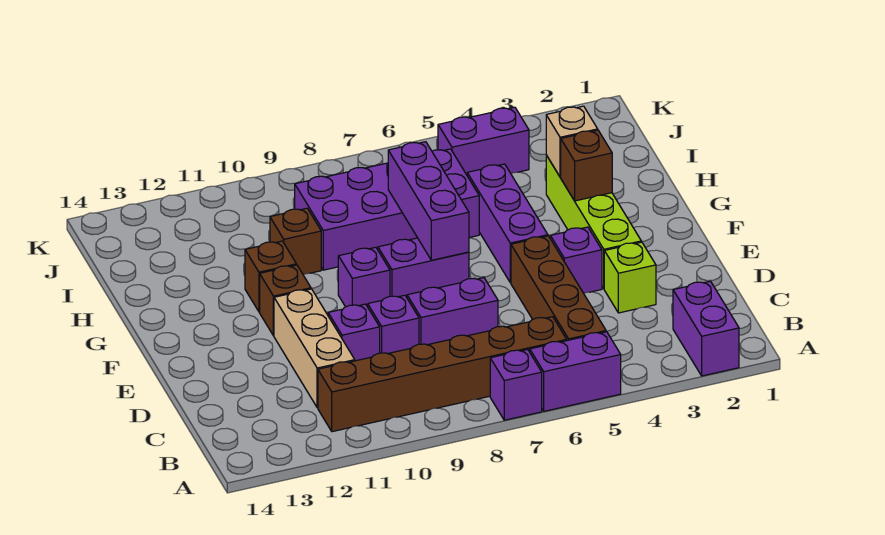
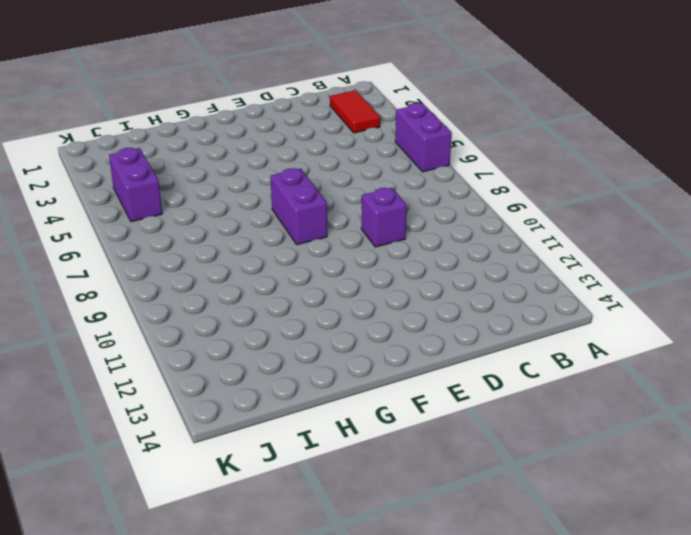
red 1x2 tile [330,90,380,133] -> purple 1x2 brick [673,281,739,376]
none -> purple 1x1 brick [490,349,542,420]
none -> brown 1x4 brick [511,236,606,341]
none -> brown 1x6 brick [318,317,567,432]

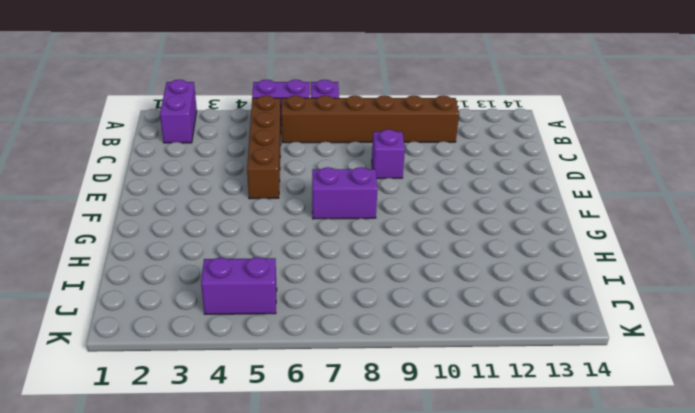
none -> tan 1x3 brick [274,289,355,408]
none -> lime 1x1 brick [604,242,656,313]
none -> purple 1x2 brick [407,278,498,345]

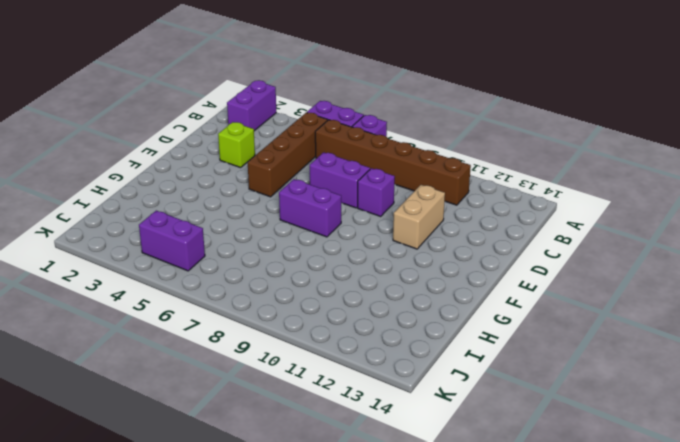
tan 1x2 brick [393,185,445,249] -> tan 1x3 brick [274,289,355,408]
none -> purple 1x1 brick [328,304,380,361]
none -> lime 1x4 brick [546,155,641,288]
none -> purple 1x1 brick [550,227,602,293]

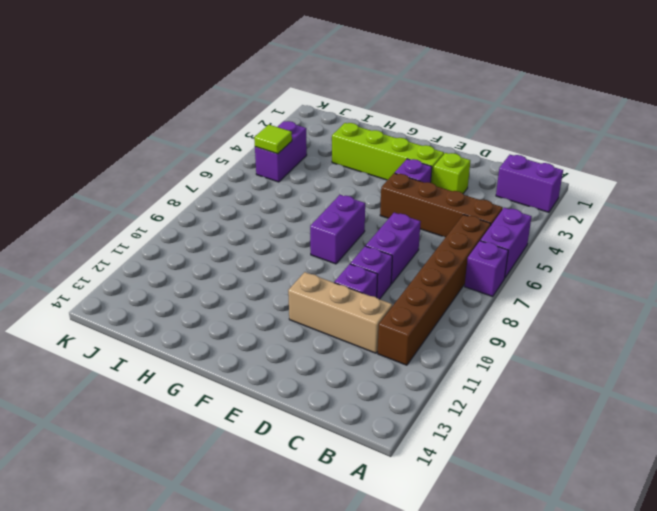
lime 1x1 tile [254,125,292,154] -> none
none -> purple 1x3 brick [467,164,548,283]
none -> purple 1x1 brick [338,247,390,307]
none -> brown 1x1 brick [260,265,311,336]

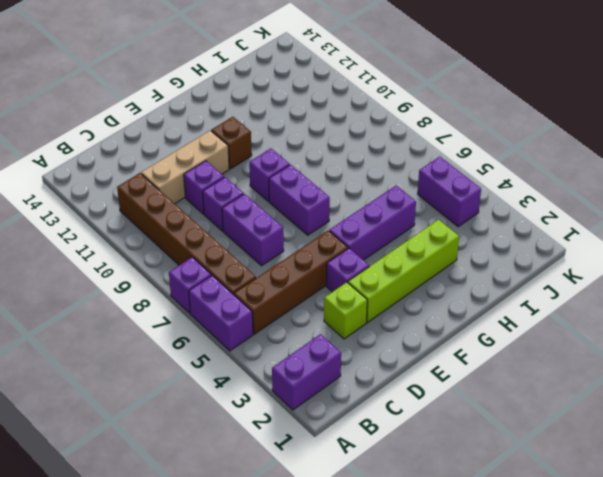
none -> brown 1x1 brick [245,241,296,312]
none -> purple 2x4 brick [295,149,479,270]
none -> brown 1x1 brick [270,208,321,275]

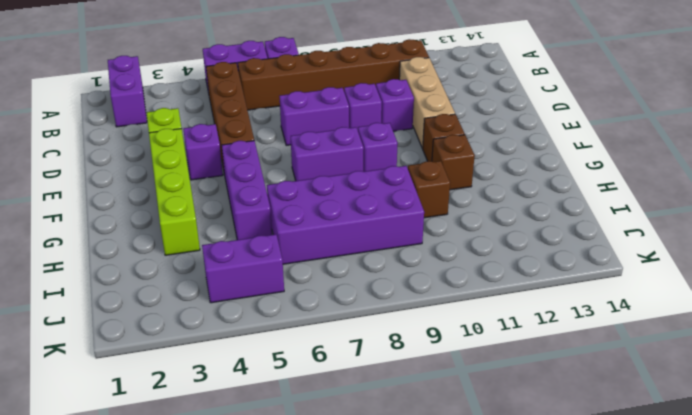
none -> purple 1x3 brick [388,142,469,260]
none -> brown 1x1 brick [561,130,612,201]
none -> tan 1x1 brick [546,106,598,177]

